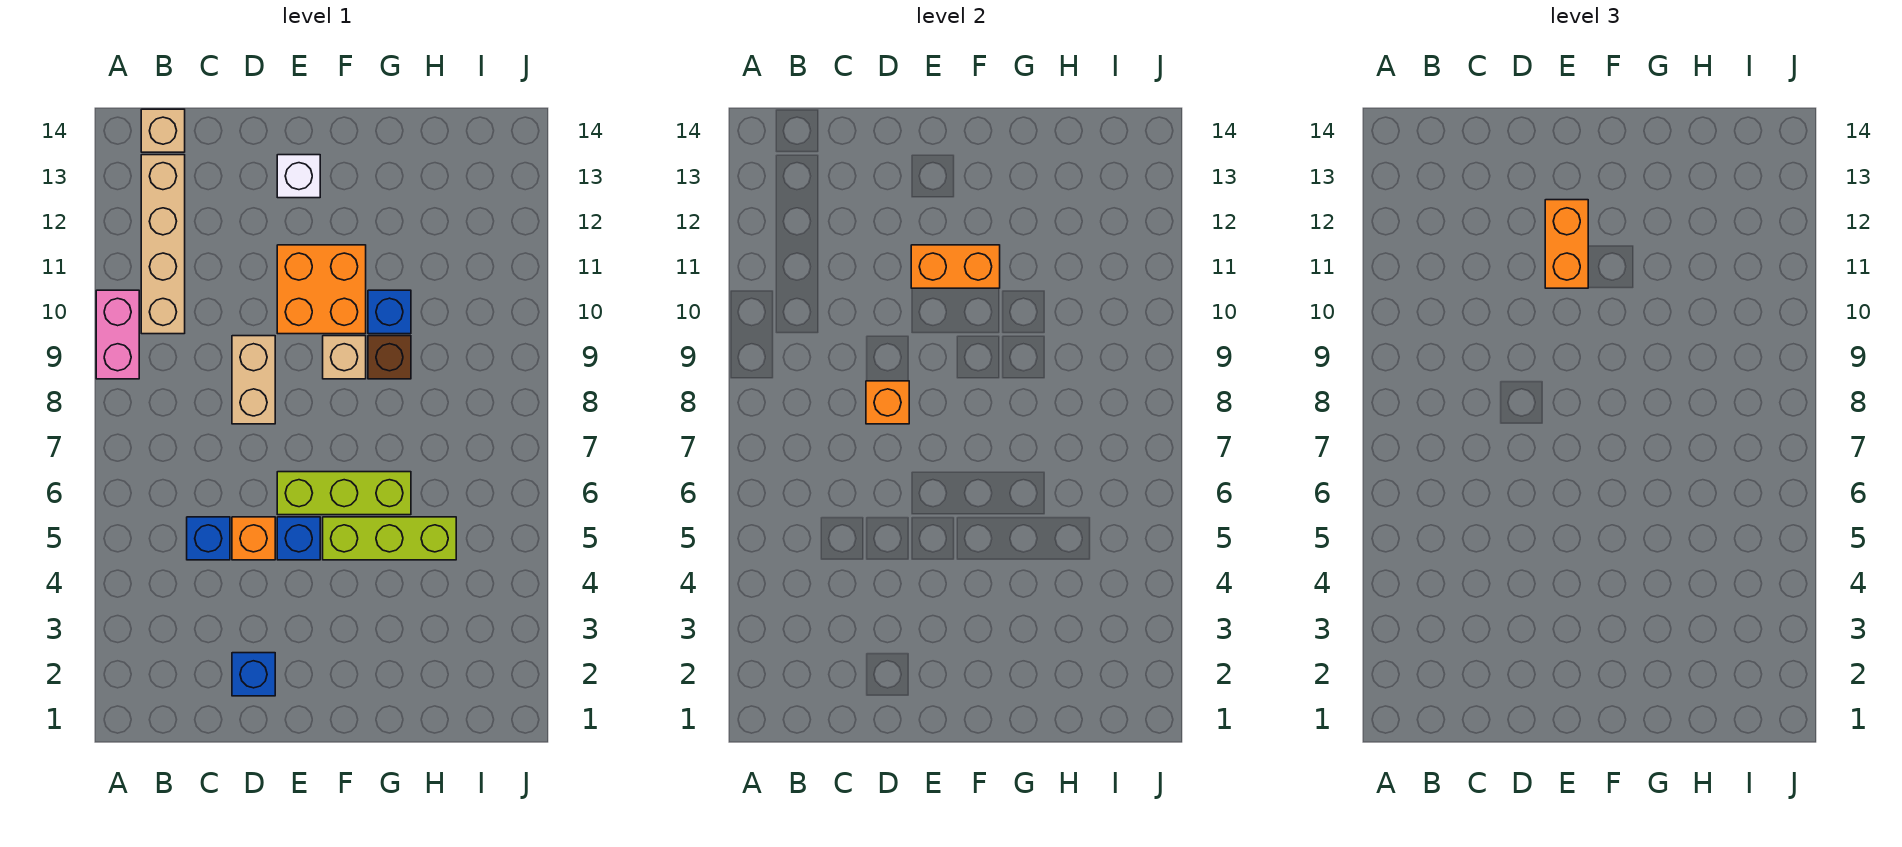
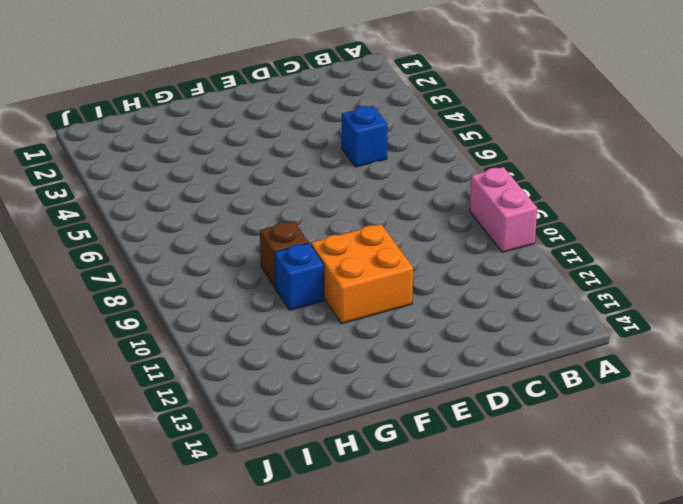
none -> tan 1x4 brick [141,155,185,334]
none -> tan 1x1 brick [141,109,185,152]
none -> blue 1x1 brick [232,653,275,696]

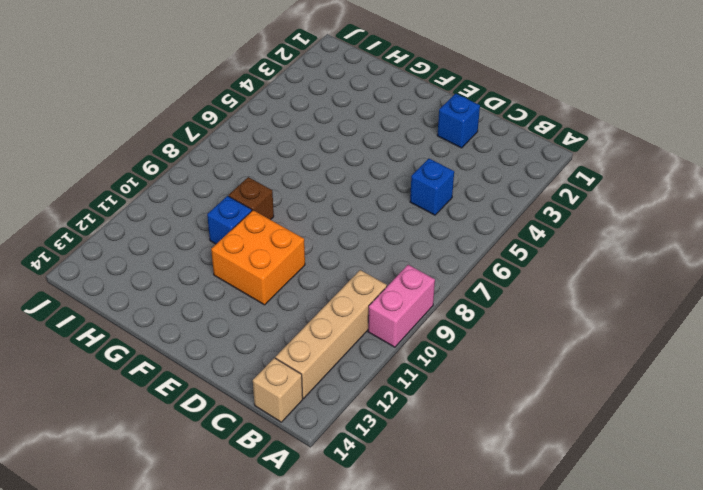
none -> orange 1x1 brick [232,517,275,560]
none -> tan 1x2 brick [232,336,275,424]
none -> blue 1x1 brick [277,517,320,560]

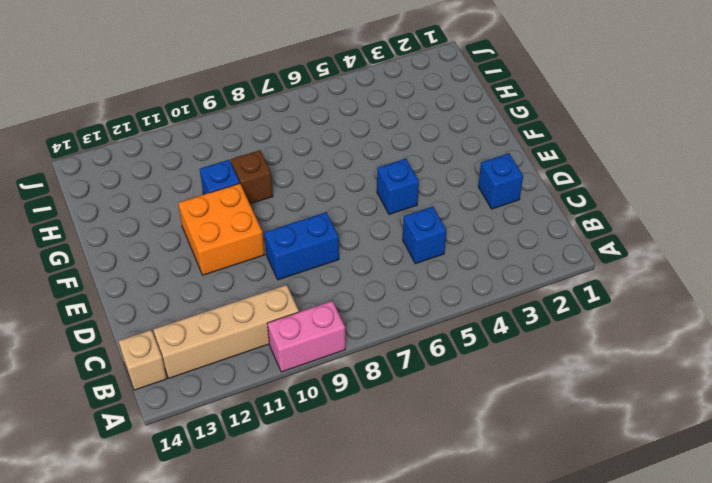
blue 1x2 brick [264,212,339,280] -> tan 1x2 brick [232,336,275,424]
none -> orange 1x1 brick [232,517,275,560]
none -> lime 1x3 brick [277,472,411,515]
none -> white 1x1 brick [277,155,320,198]

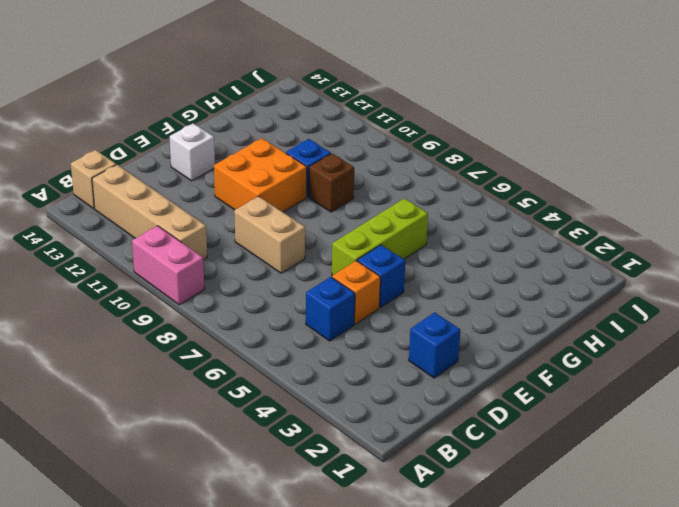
none -> lime 1x3 brick [323,517,456,560]
none -> tan 1x1 brick [323,336,366,379]
none -> orange 1x1 brick [866,381,909,424]

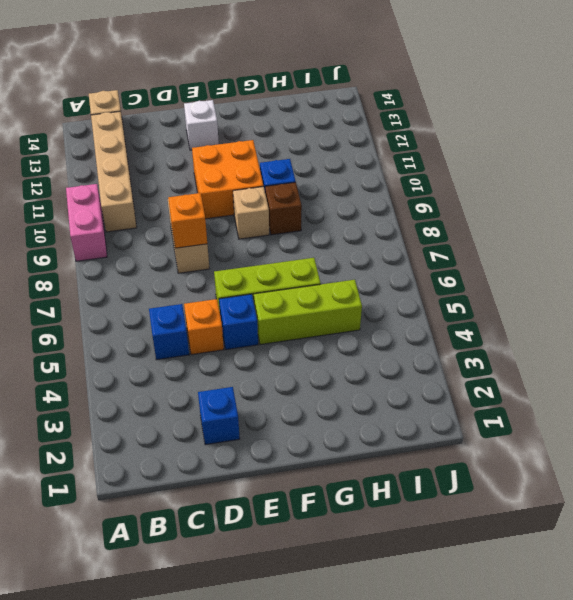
none -> orange 1x2 brick [911,245,1000,288]
none -> orange 1x2 brick [1545,200,1588,288]

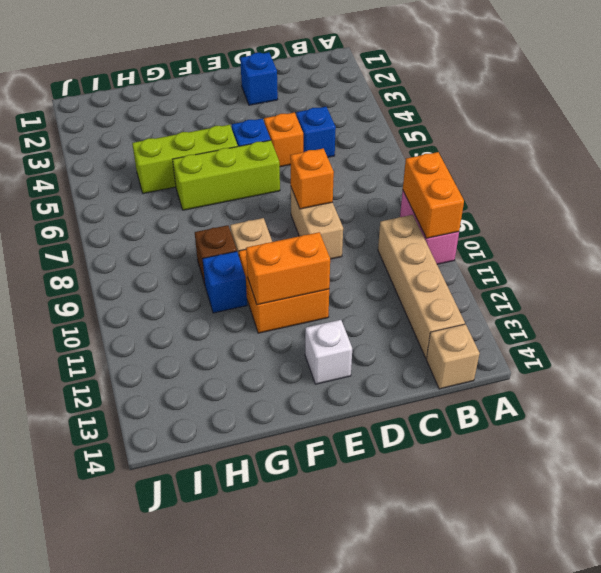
orange 1x2 brick [403,152,464,238] -> orange 1x2 brick moved to [1545,200,1588,288]

